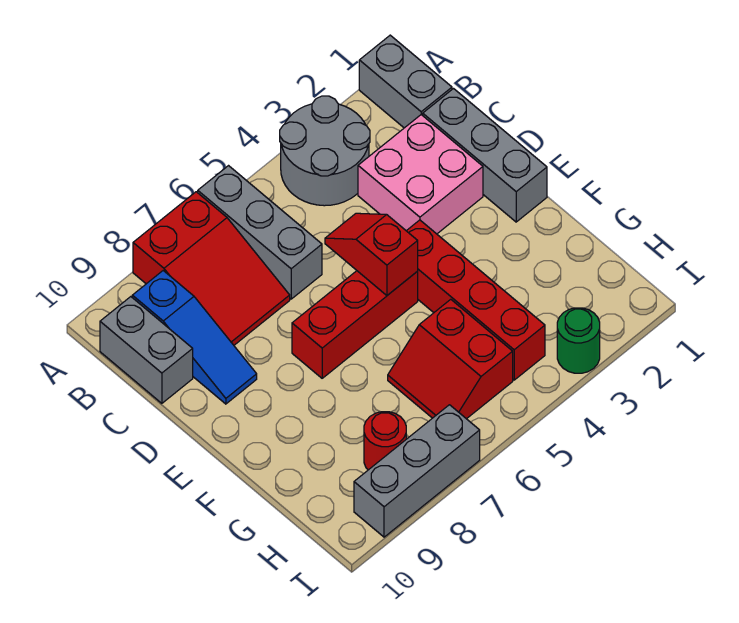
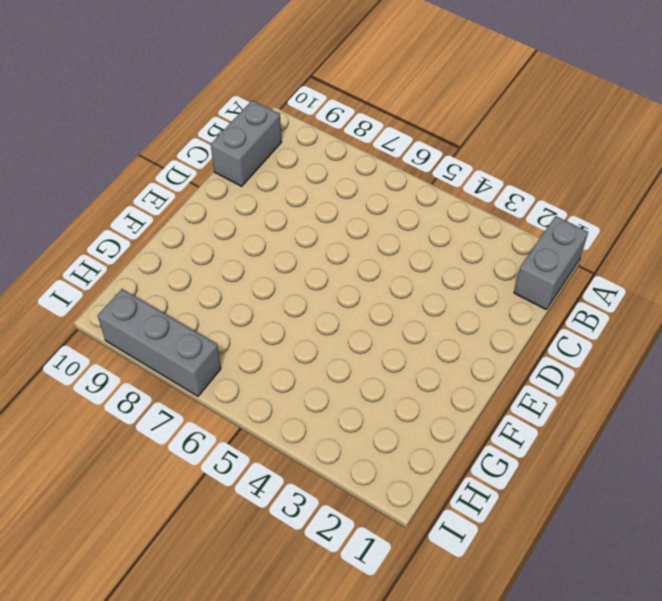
none -> grey 2x2 round brick [280,96,370,206]
none -> grey 1x3 brick [198,166,322,299]
none -> red 2x3 slope [133,192,290,345]

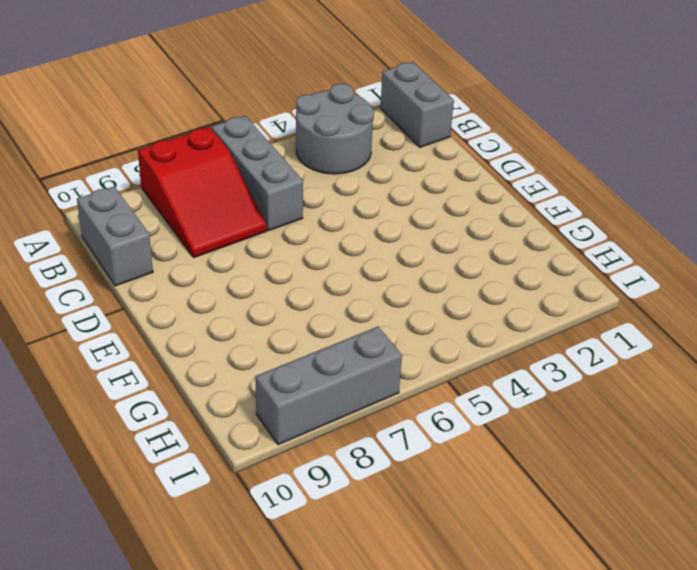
none -> blue 1x3 slope [132,271,257,404]
none -> grey 1x3 brick [423,89,547,222]
none -> pink 2x2 brick [358,115,483,234]

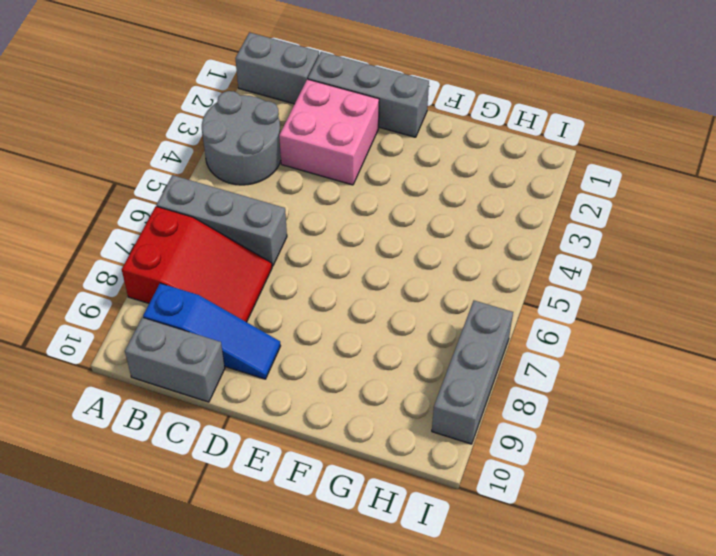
none -> red 1x4 brick [407,220,545,380]
none -> red 1x3 brick [292,271,418,378]
none -> red 2x2 slope [388,299,513,419]

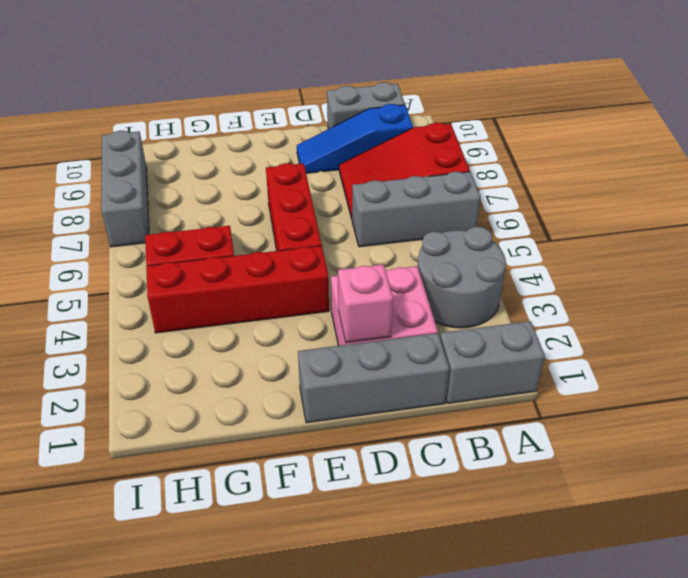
pink 1x1 brick [338,264,393,343] -> none
none -> red 1x1 round brick [364,412,406,470]
none -> green 1x1 round brick [557,308,600,373]
none -> red 1x2 slope [325,213,418,295]

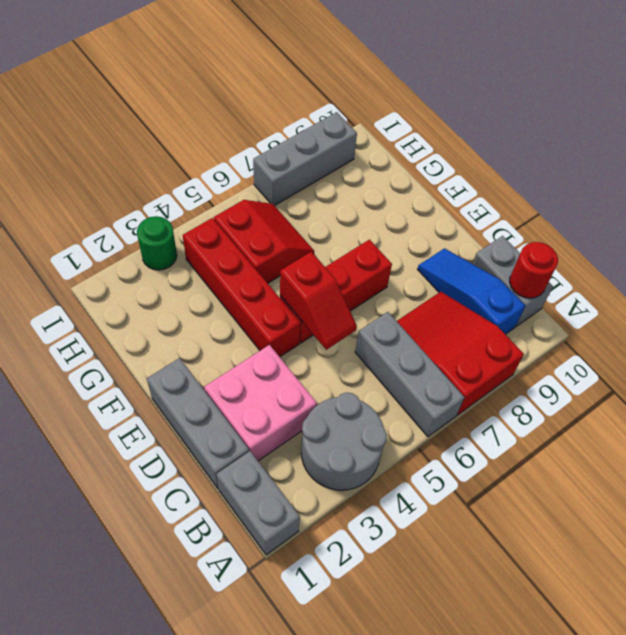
red 1x1 round brick [510,242,558,298] -> red 1x1 round brick moved to [364,412,406,470]

